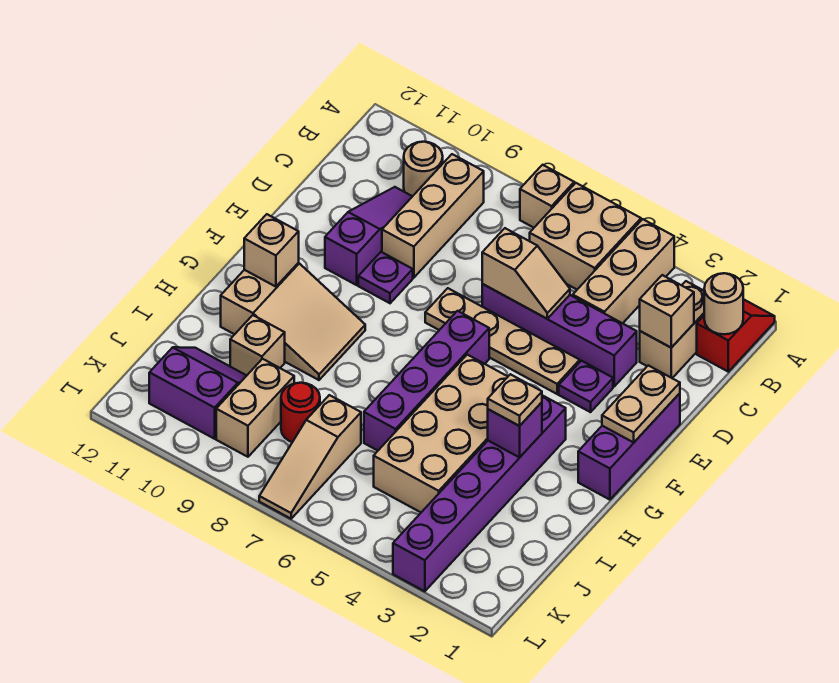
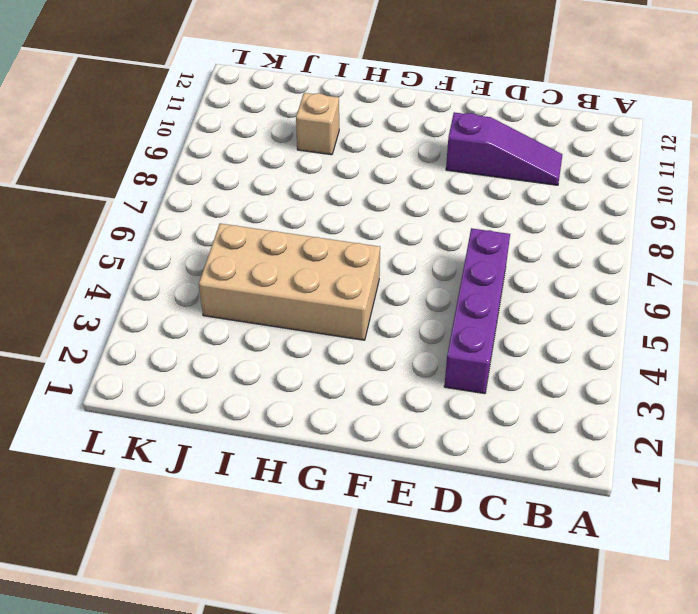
none -> red 1x2 slope [697,299,775,372]
none -> tan 1x3 brick [573,219,674,323]
none -> tan 2x2 brick [530,183,641,289]

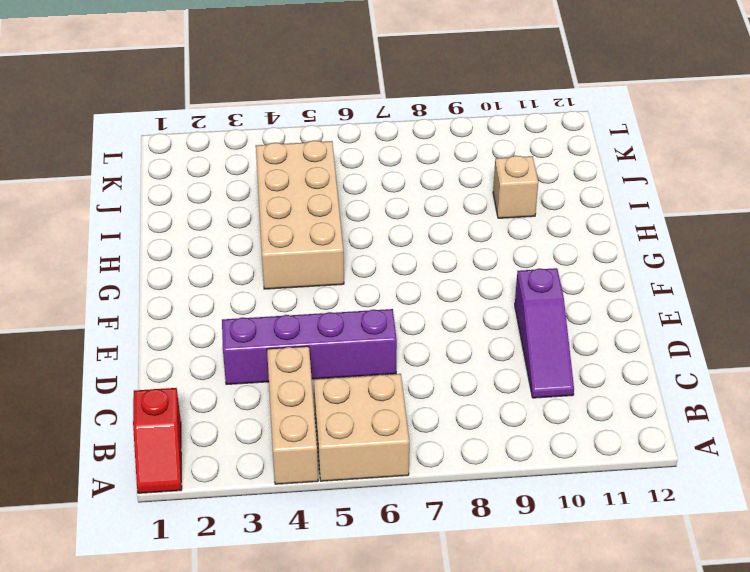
none -> tan 1x1 brick [520,165,574,228]
none -> tan 1x2 brick [640,281,704,378]
none -> tan 1x3 brick [382,154,484,278]

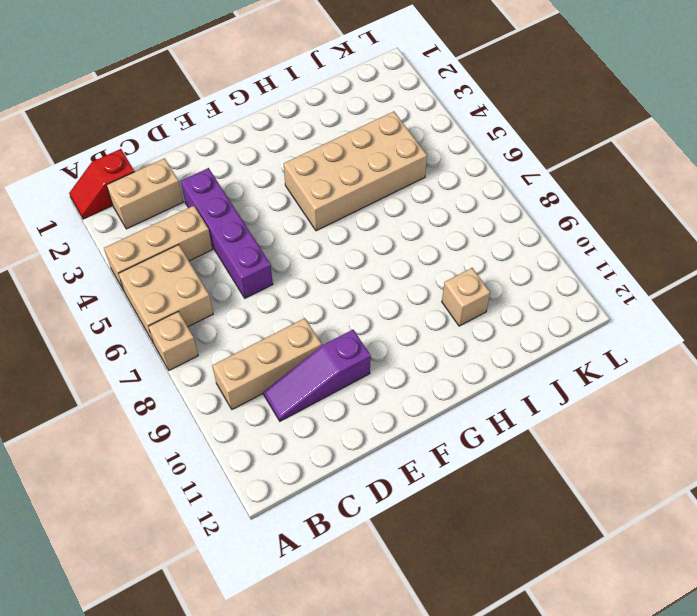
none -> tan 1x1 round brick [404,142,443,196]
none -> purple 1x3 brick [578,393,680,500]
none -> purple 1x1 plate [559,361,613,412]

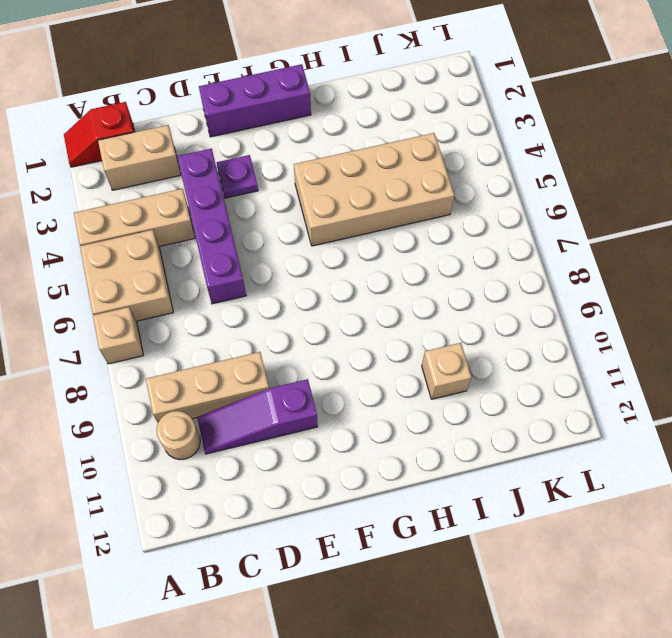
none -> tan 1x4 plate [425,288,580,394]
none -> purple 1x1 plate [358,252,413,303]
none -> purple 1x4 brick [364,311,489,451]

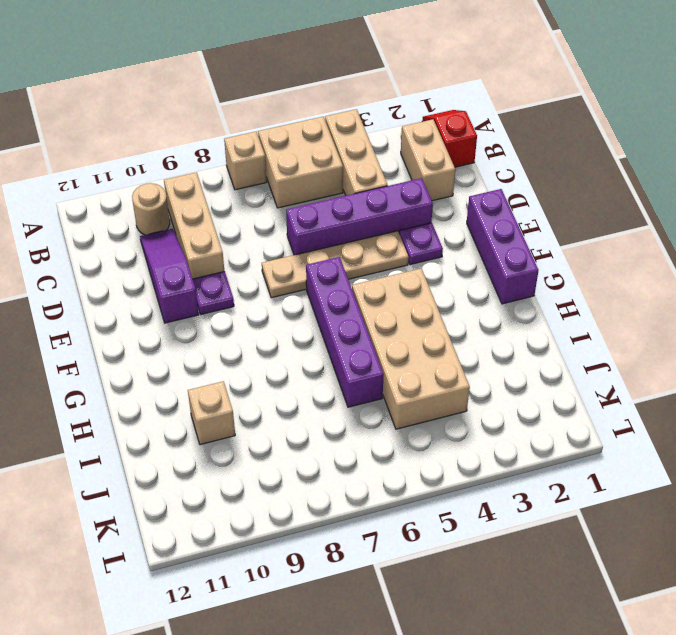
none -> purple 1x6 brick [393,395,566,591]
none -> tan 2x3 slope [221,263,365,380]
none -> tan 1x3 slope [259,395,361,519]

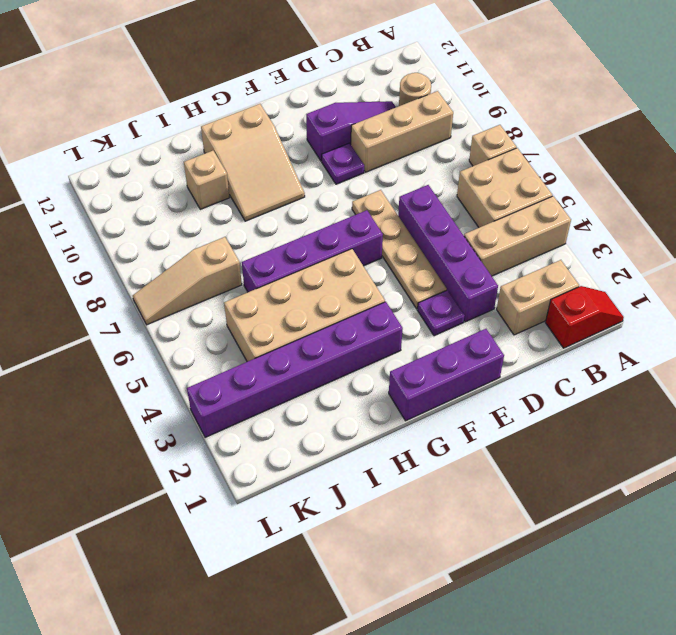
none -> red 1x1 round brick [281,383,320,442]
none -> tan 1x2 brick [216,359,294,457]
none -> purple 2x2 slope [149,347,247,439]

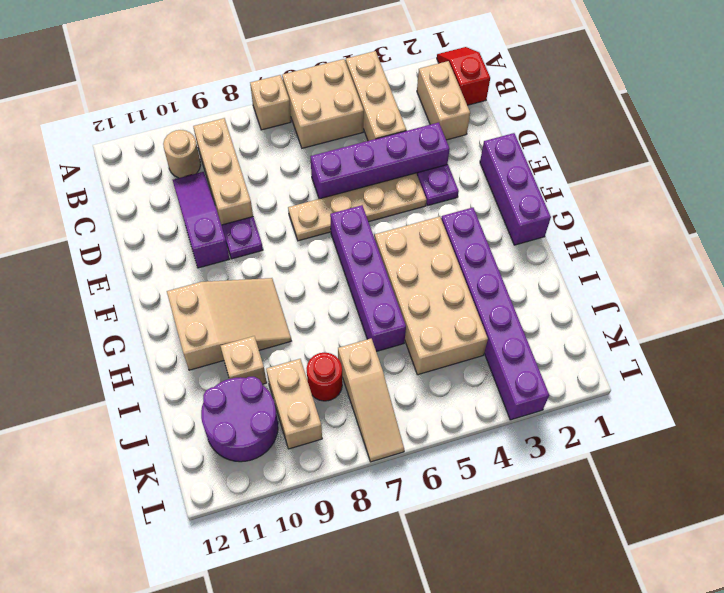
purple 2x2 round brick [201,377,278,462] -> purple 2x2 slope [149,347,247,439]
none -> tan 1x1 round brick [704,273,743,334]
none -> tan 1x1 brick [640,275,694,348]
none -> tan 1x2 slope [482,228,570,319]

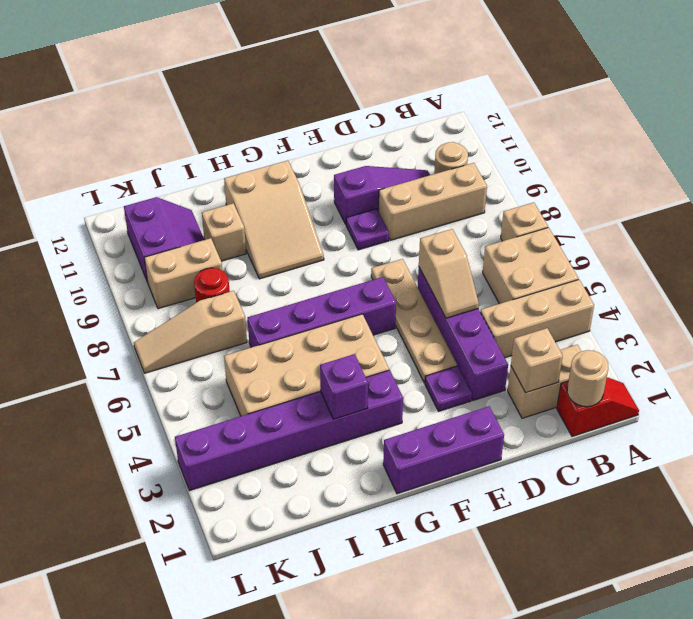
none -> tan 1x2 plate [602,365,680,442]
none -> tan 1x1 brick [244,214,299,287]
none -> tan 1x1 plate [488,374,542,426]

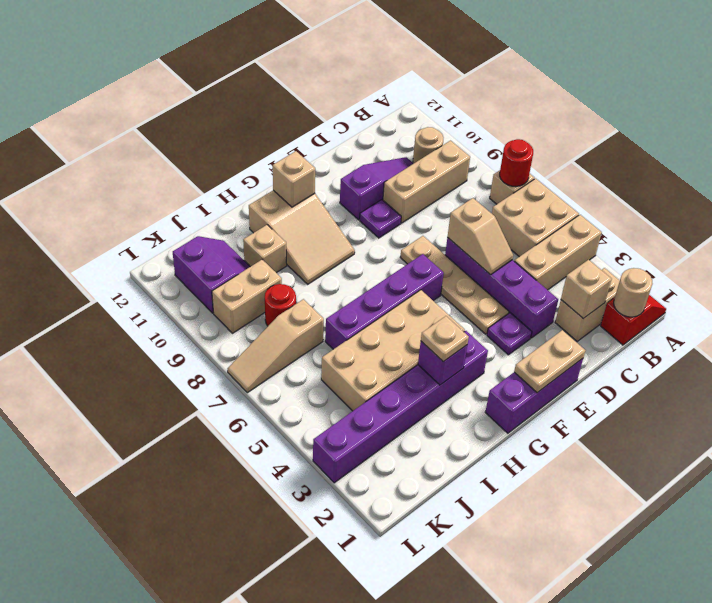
red 1x1 round brick [500,139,533,187] -> none

